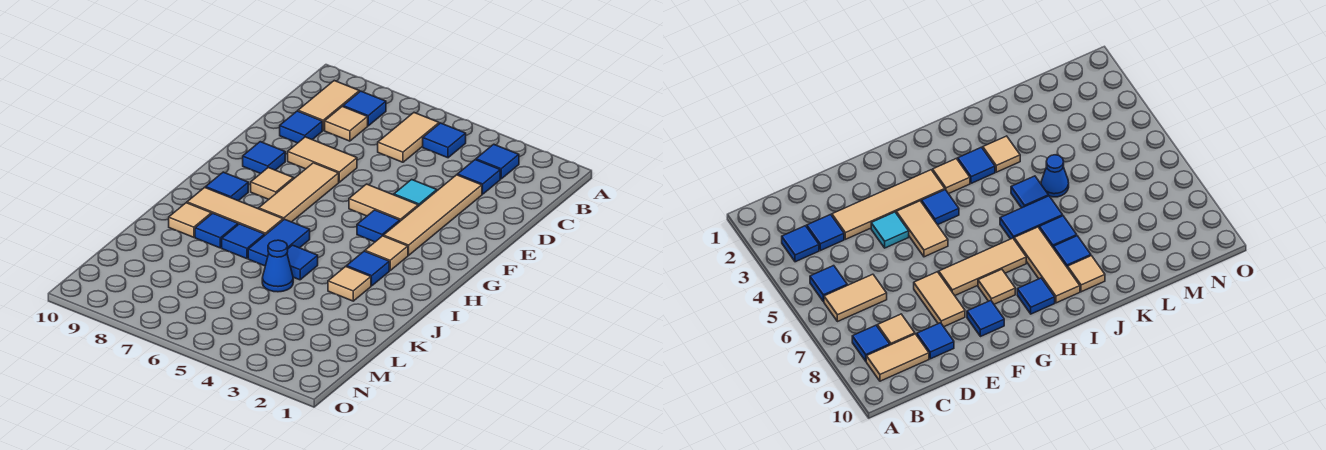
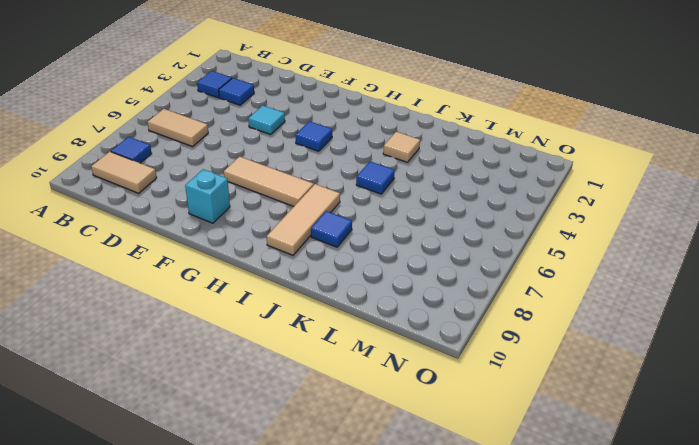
cyan 1x1 brick [185,169,230,223] -> blue 1x1 tile [243,142,285,174]
none -> blue 1x1 tile [423,123,466,158]
none -> tan 1x1 tile [325,106,368,141]
none -> tan 1x4 tile [384,175,482,255]

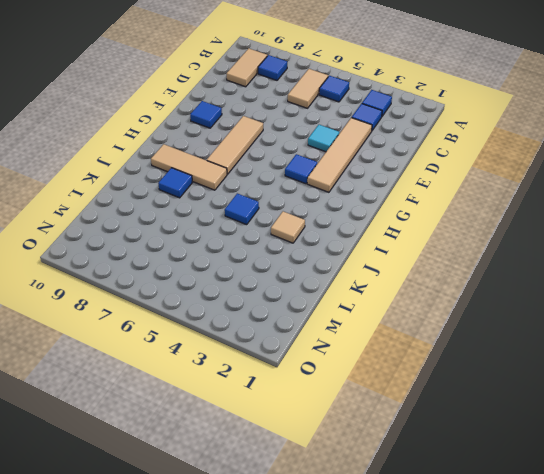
none -> tan 1x1 tile [325,106,368,141]
none -> blue 1x1 tile [280,111,322,143]
none -> tan 1x2 tile [288,137,357,182]

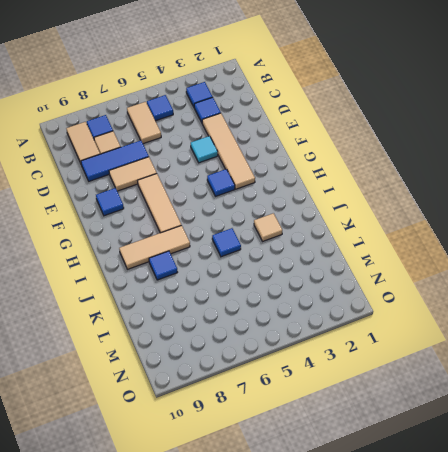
blue 1x3 tile [81,140,149,181] -> blue 1x1 tile [280,111,322,143]
none -> tan 1x2 tile [349,184,418,221]
none -> tan 1x1 tile [251,168,294,200]
none -> tan 1x1 tile [365,236,408,270]

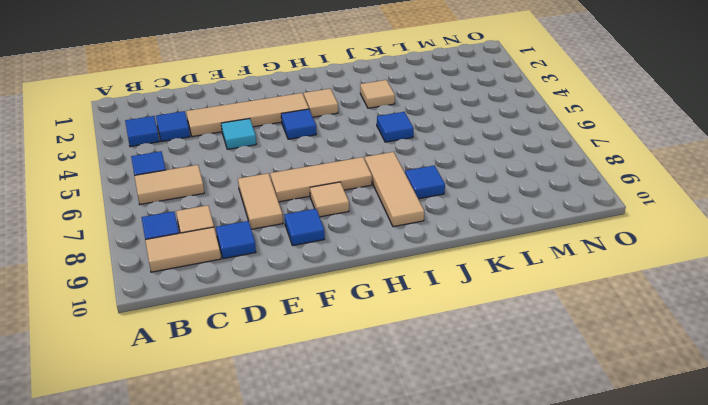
none -> tan 1x2 tile [349,184,418,221]
none -> blue 1x1 tile [206,172,248,201]
none -> blue 1x1 tile [347,251,389,286]

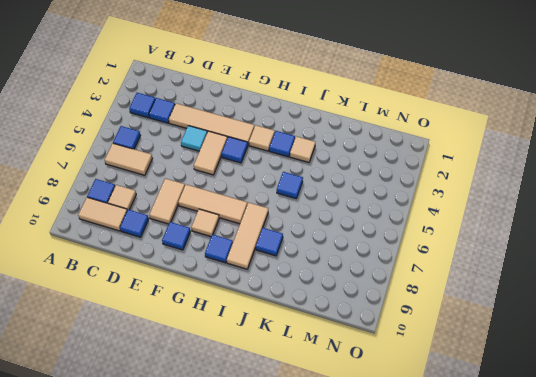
none -> blue 1x2 tile [248,219,310,266]
none -> blue 1x1 tile [222,224,265,259]
none -> tan 1x1 tile [169,203,211,237]

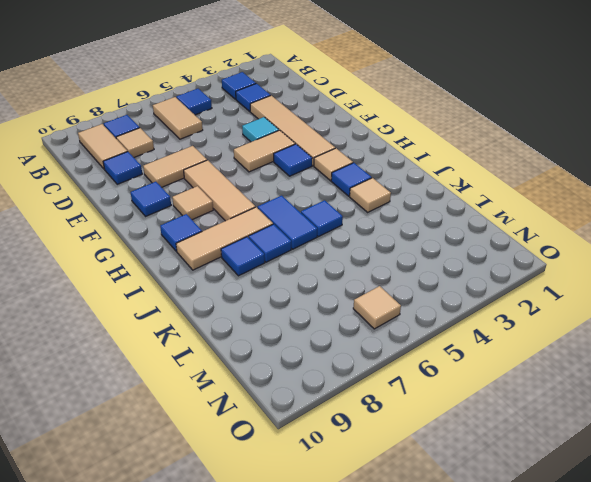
tan 1x1 tile [353,286,401,329] -> tan 1x1 tile moved to [169,203,211,237]
none -> blue 1x1 cone [262,240,293,292]

